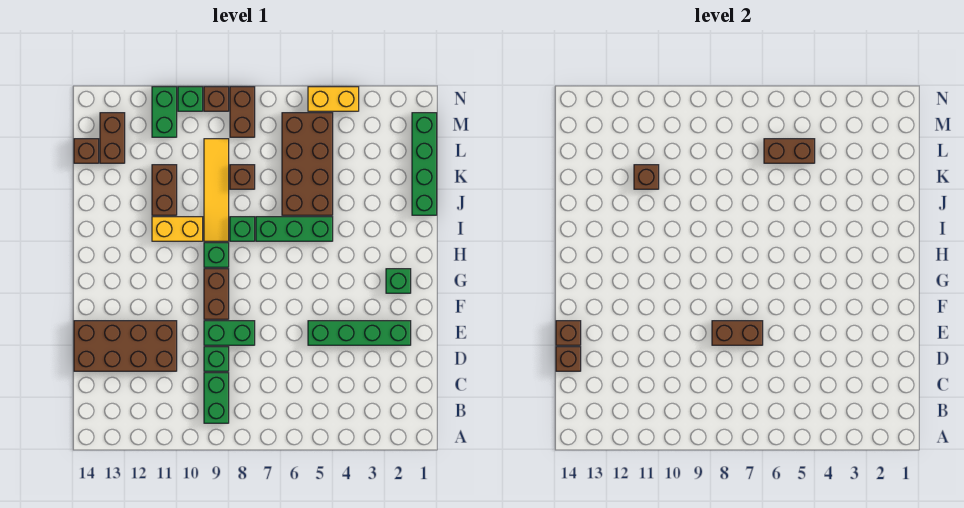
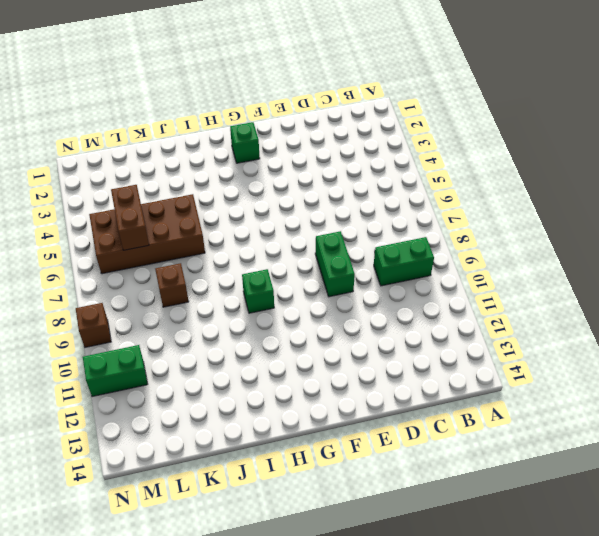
none -> green 1x1 brick [204,347,229,371]
none -> brown 2x4 brick [74,321,177,371]
none -> green 1x4 brick [308,321,411,345]

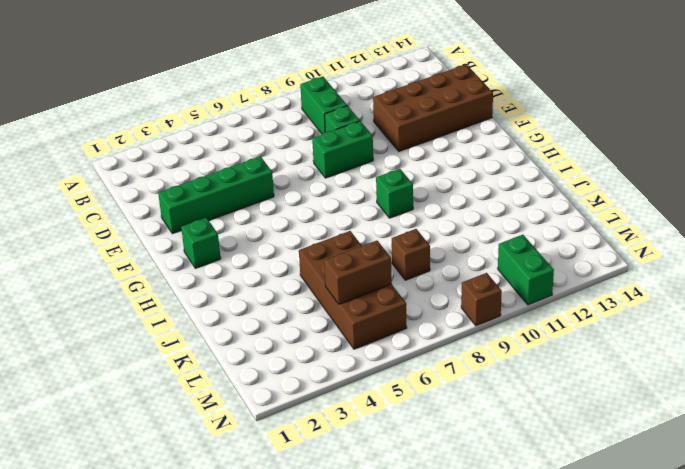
none -> brown 1x2 brick [204,269,229,319]
none -> green 1x3 brick [256,217,333,241]
none -> green 1x1 brick [230,217,255,241]

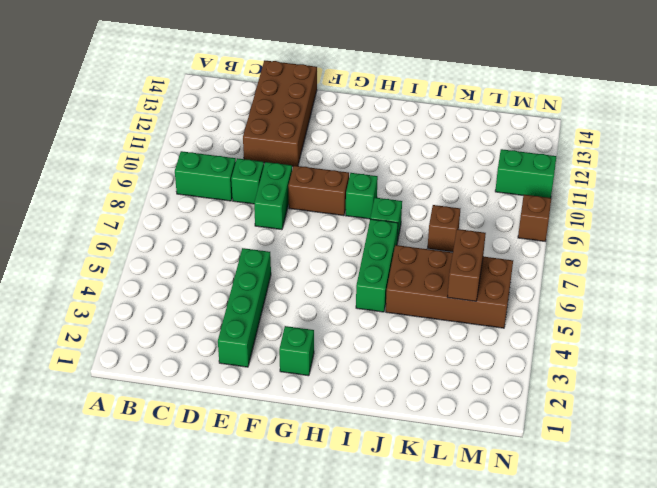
none -> yellow 1x4 tile [204,139,229,241]
none -> yellow 1x2 brick [152,217,203,241]
none -> green 1x4 brick [412,113,437,215]

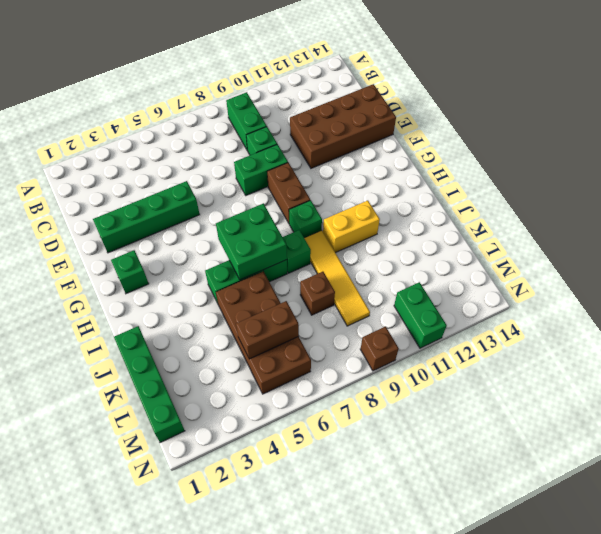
green 2x2 brick [216,203,287,280] -> none
none -> brown 1x2 brick [152,165,177,215]
none -> brown 1x2 brick [100,113,125,163]
none -> brown 1x1 brick [74,139,99,163]

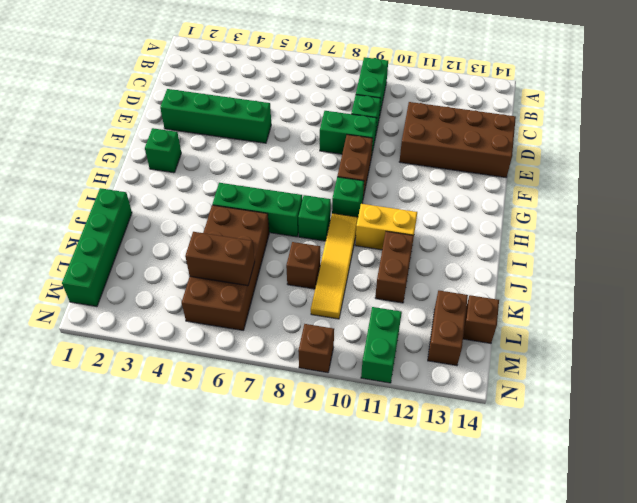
none -> brown 1x2 brick [230,87,255,137]
none -> yellow 1x2 brick [308,87,359,111]
none -> green 1x1 brick [178,87,203,111]

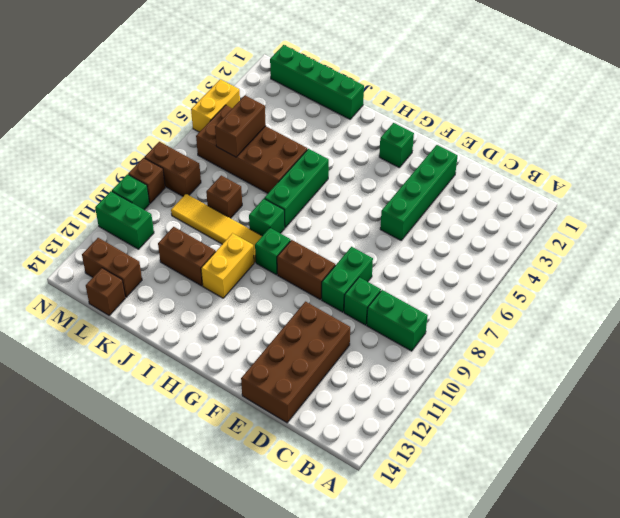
none -> brown 1x1 brick [556,347,581,371]
none -> brown 1x2 brick [712,321,763,345]
none -> brown 1x1 brick [556,321,581,345]

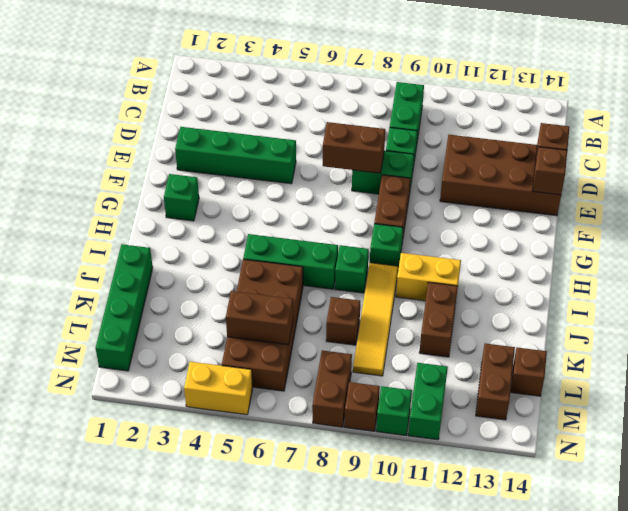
none -> brown 1x1 brick [634,165,659,189]

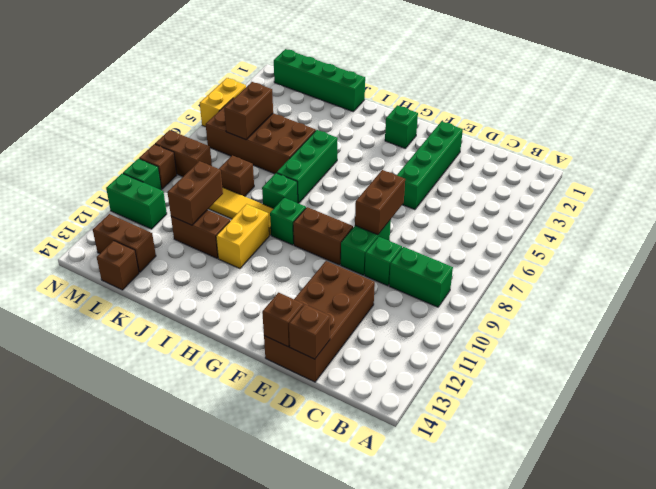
brown 1x2 brick [167,161,223,225] -> brown 1x1 brick [634,165,659,189]

